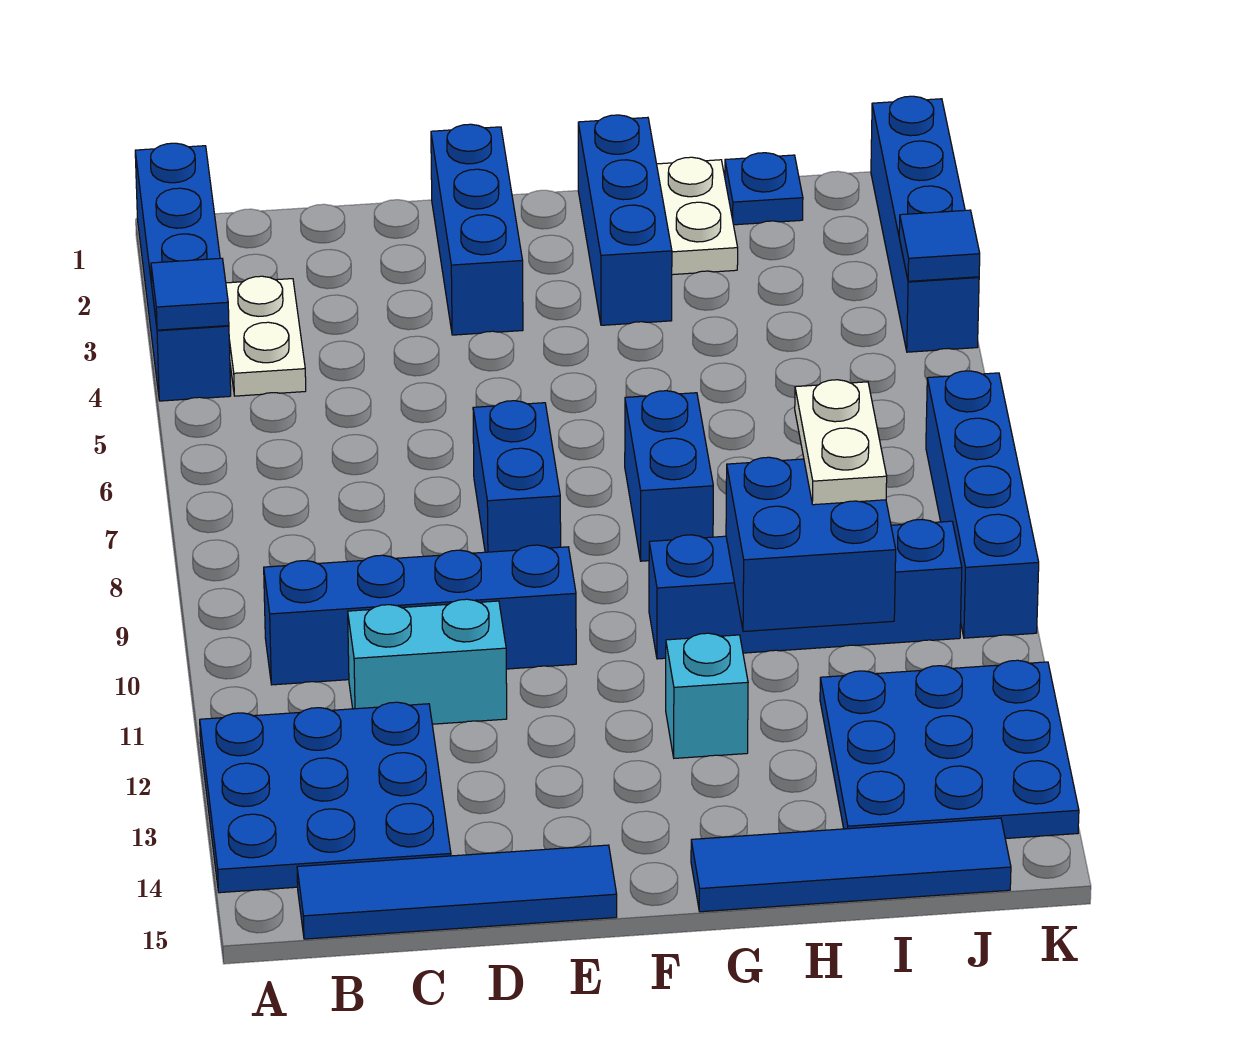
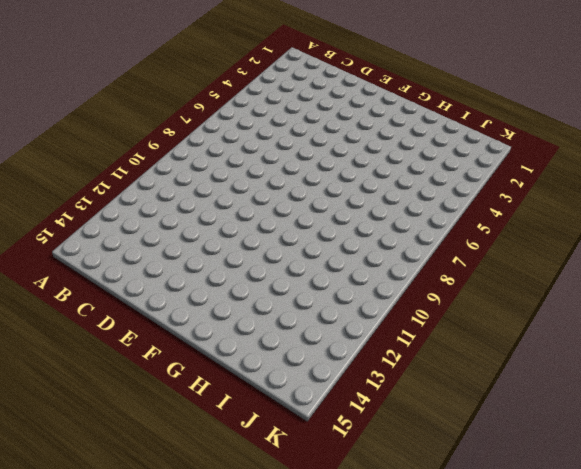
none -> blue 1x4 brick [135,143,231,401]
none -> blue 3x3 plate [200,702,451,893]
none -> white 1x2 plate [226,276,306,396]

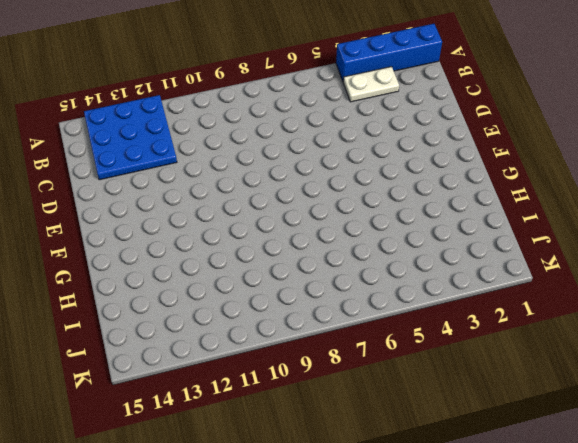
none -> blue 1x4 brick [264,545,576,685]
none -> blue 1x4 tile [297,845,617,939]
none -> cyan 1x2 brick [348,599,507,724]

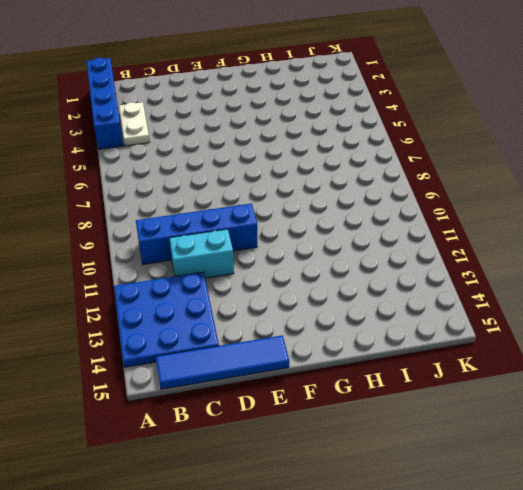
none -> blue 1x3 brick [431,124,523,335]
none -> blue 1x2 brick [473,401,561,552]
none -> blue 1x3 brick [578,115,672,325]

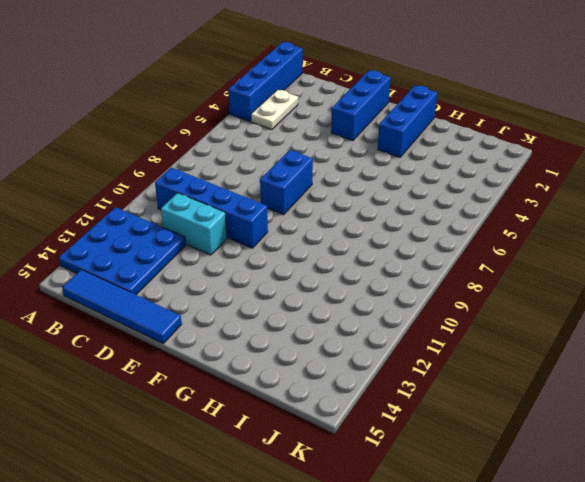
none -> blue 1x2 brick [625,391,713,561]
none -> blue 1x4 brick [649,520,962,659]
none -> cyan 1x1 brick [666,633,748,758]

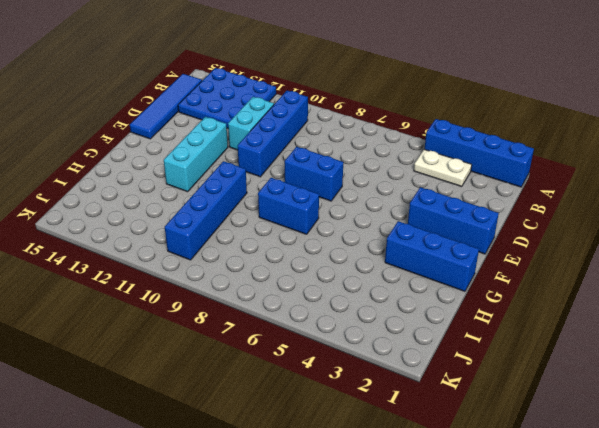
cyan 1x3 brick [164,117,228,192] -> cyan 1x1 brick [666,633,748,758]
none -> blue 1x4 tile [691,818,1011,912]
none -> white 1x2 plate [657,157,738,275]
none -> blue 1x1 plate [725,153,803,225]

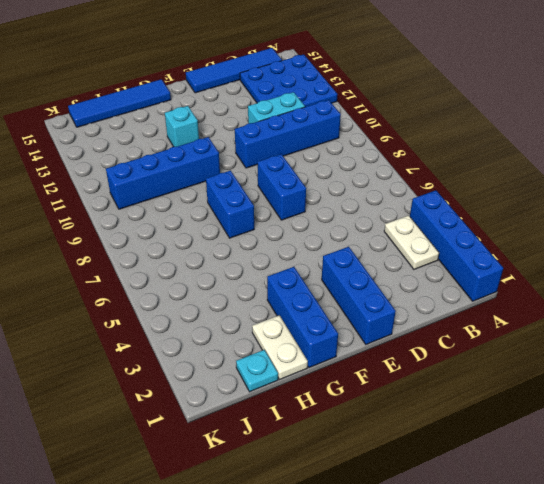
cyan 1x1 plate [236,350,278,392] -> blue 1x1 plate [725,153,803,225]
none -> blue 3x3 plate [820,660,1079,839]
none -> blue 1x4 brick [871,96,979,352]
none -> blue 1x4 brick [926,371,1039,638]

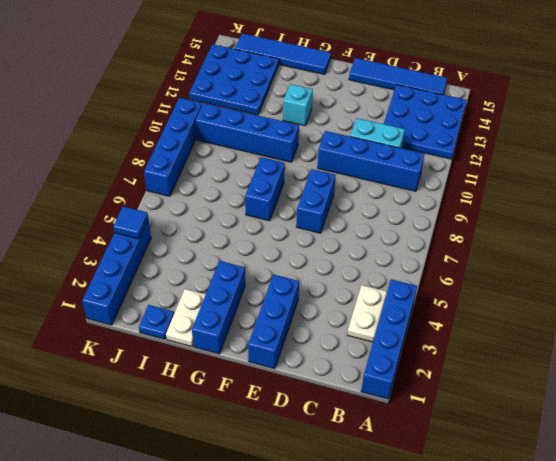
none -> blue 1x1 tile [151,258,229,330]
none -> blue 2x2 brick [726,457,896,632]
none -> white 1x2 plate [795,380,887,505]

